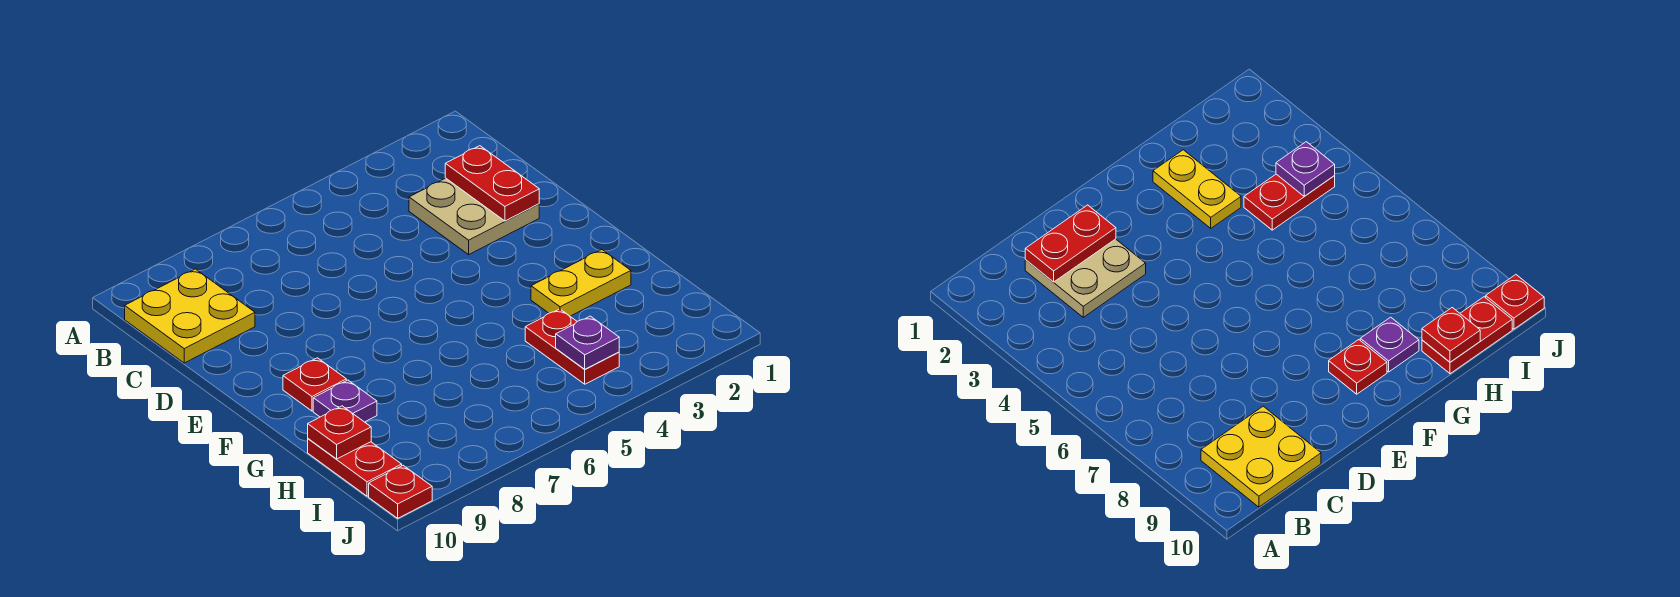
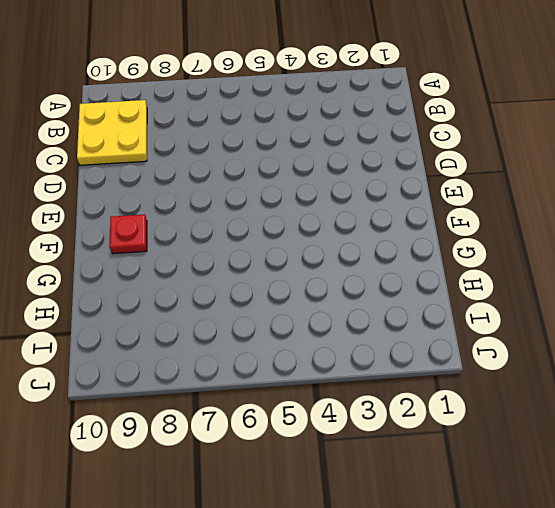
none -> tan 2x2 plate [409,178,539,255]
none -> yellow 1x2 plate [531,250,631,316]

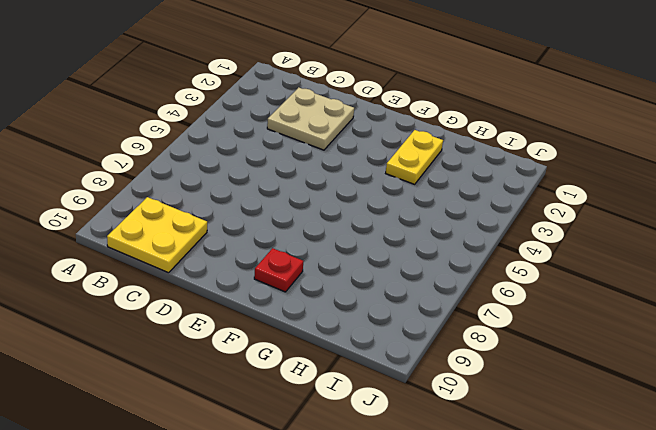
none -> purple 1x1 plate [313,380,377,422]
none -> red 1x2 plate [525,309,619,384]

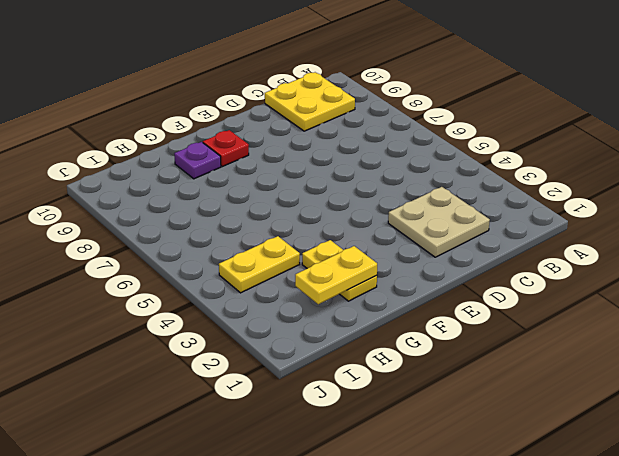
yellow 1x2 plate [295,246,377,304] -> none
yellow 1x2 plate [219,236,300,293] -> red 1x2 plate [525,309,619,384]
none -> red 1x2 plate [308,439,402,496]
none -> red 1x1 plate [369,465,432,518]

